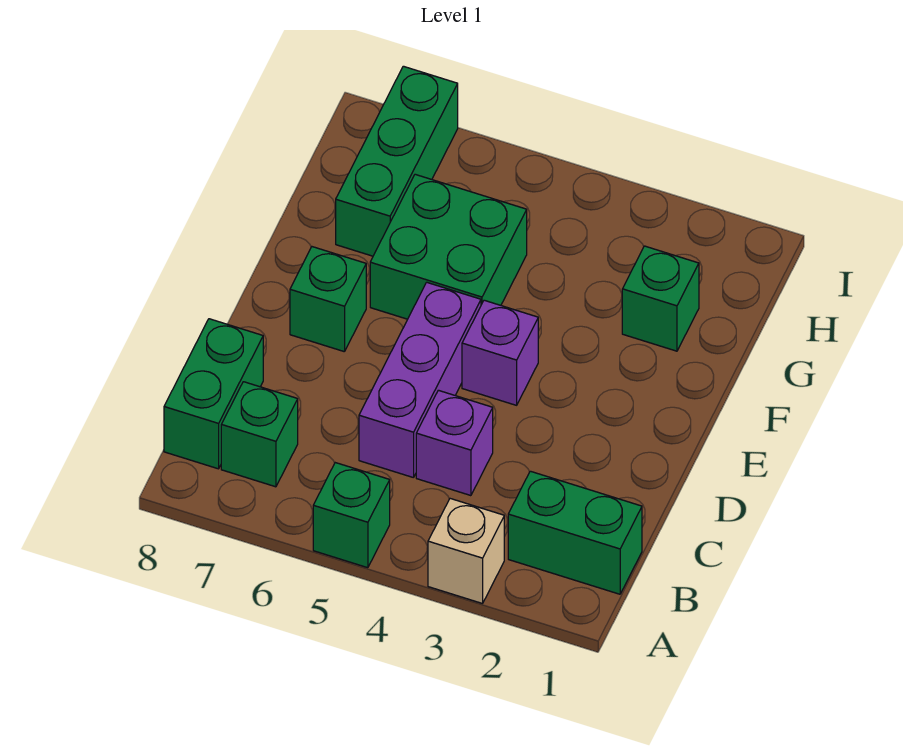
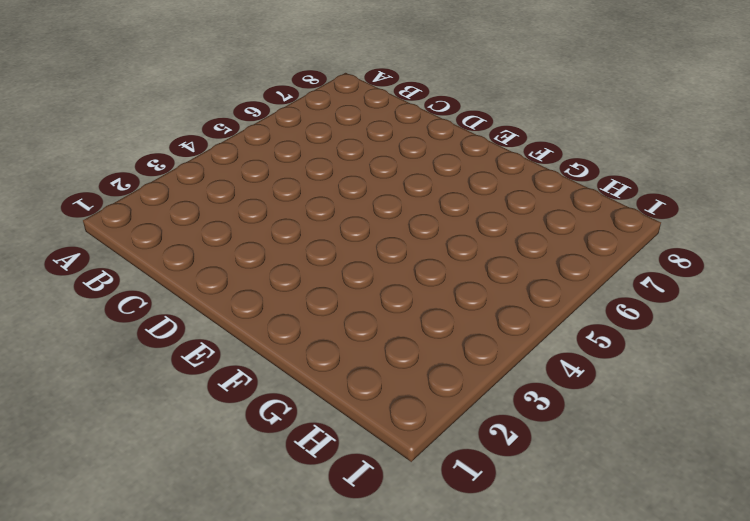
none -> tan 1x1 brick [428,499,504,604]
none -> green 1x1 brick [313,463,390,568]
none -> green 1x2 brick [508,471,642,594]

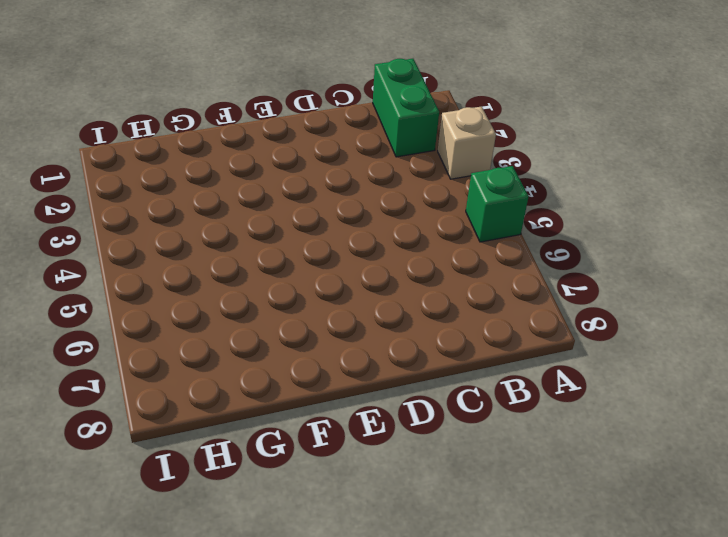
none -> green 1x1 brick [221,382,298,487]
none -> green 1x2 brick [164,319,263,469]
none -> purple 1x1 brick [416,390,493,496]

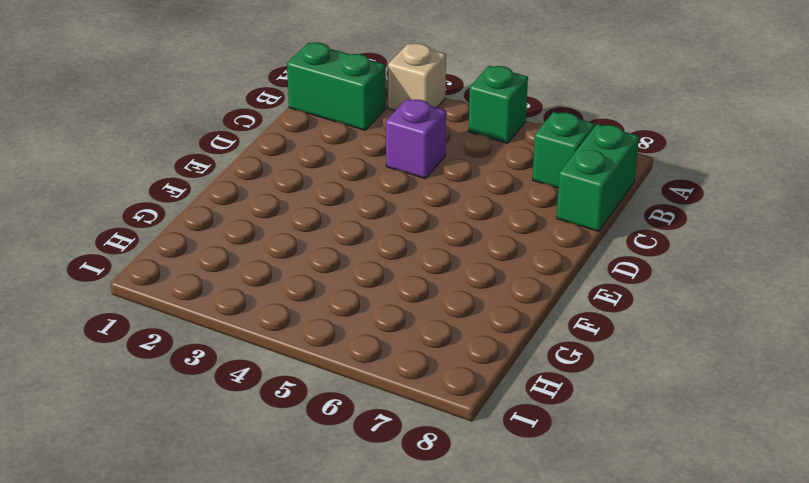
none -> purple 1x3 brick [359,282,481,478]
none -> purple 1x1 brick [462,300,538,405]
none -> green 1x1 brick [290,247,366,352]

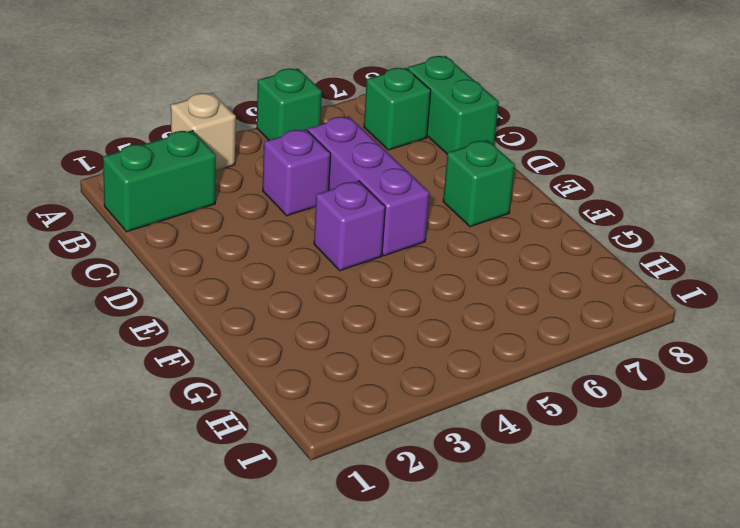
none -> green 2x2 brick [370,174,527,319]
none -> green 1x1 brick [622,246,699,351]
none -> green 1x3 brick [336,66,458,256]

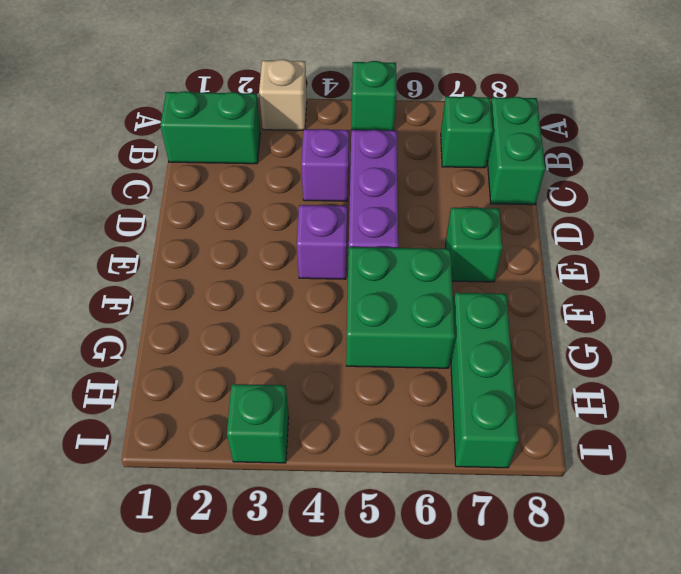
green 1x1 brick [227,384,289,463] -> green 1x1 brick moved to [622,246,699,351]

